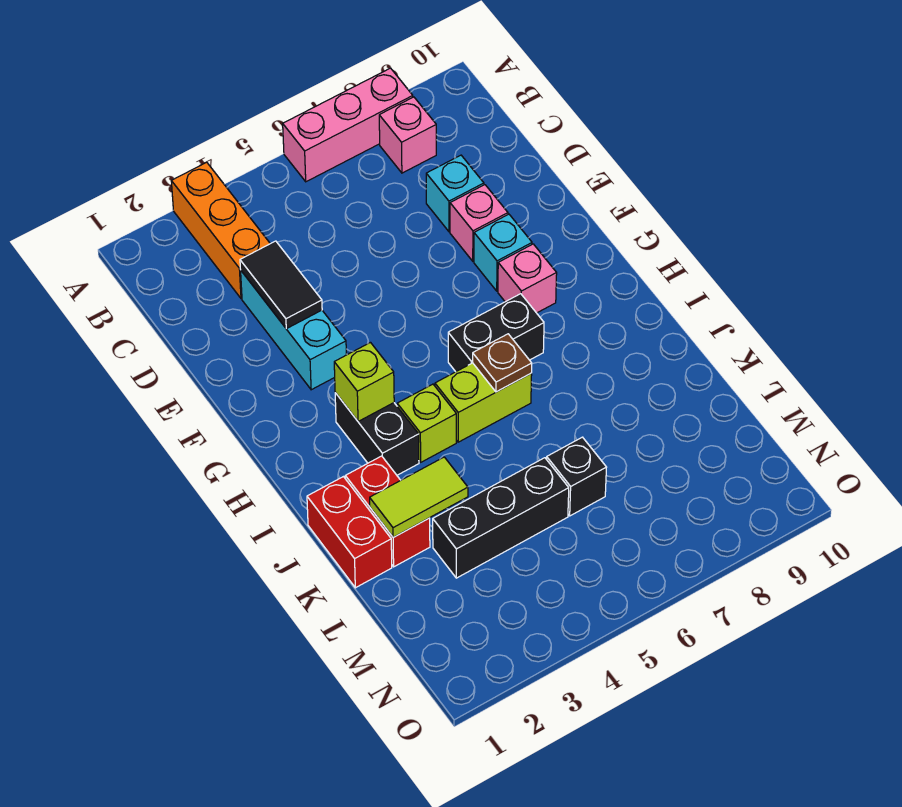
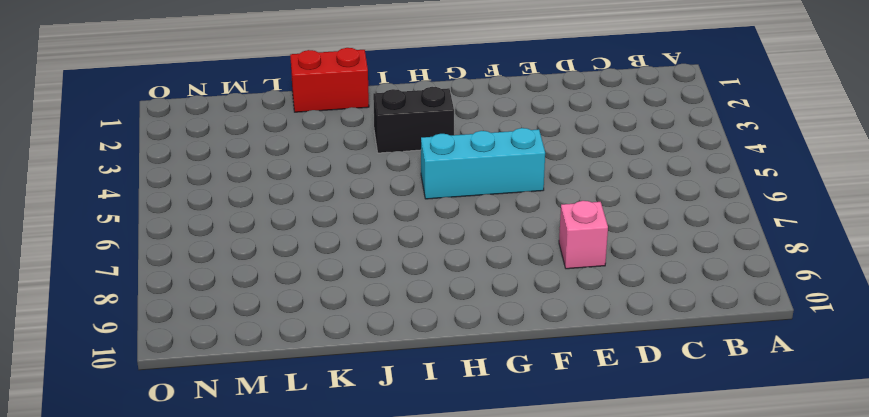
cyan 1x3 brick [421,128,545,199] -> cyan 1x3 brick moved to [241,271,346,390]
none -> orange 1x3 brick [171,162,270,299]
none -> pink 1x3 brick [283,68,413,182]
none -> pink 1x1 brick [379,97,436,173]

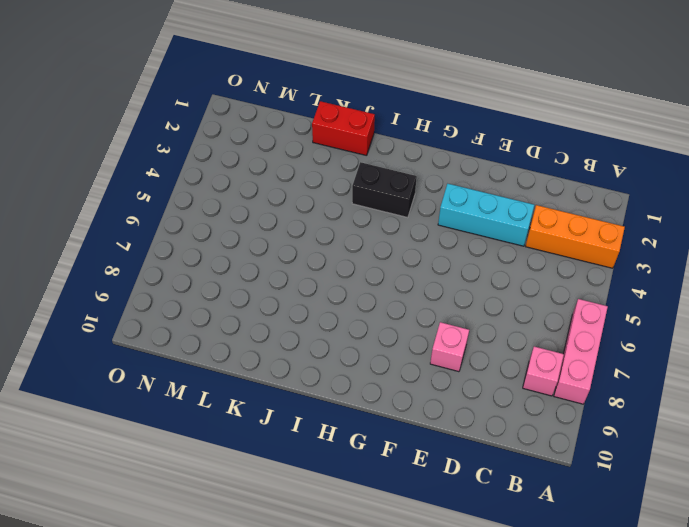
none -> cyan 1x1 brick [426,155,484,232]
none -> cyan 1x1 brick [474,214,532,291]
none -> pink 1x1 brick [498,244,557,313]

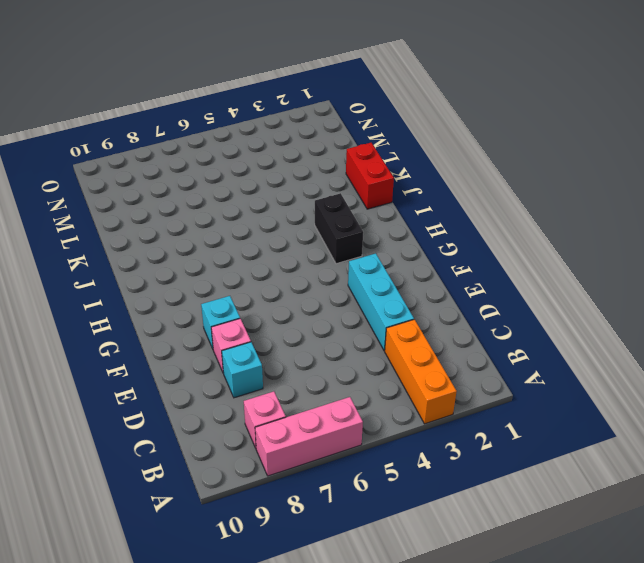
none -> pink 1x1 brick [498,244,557,313]
none -> black 1x2 brick [448,294,544,372]
none -> lime 1x1 brick [397,384,456,462]

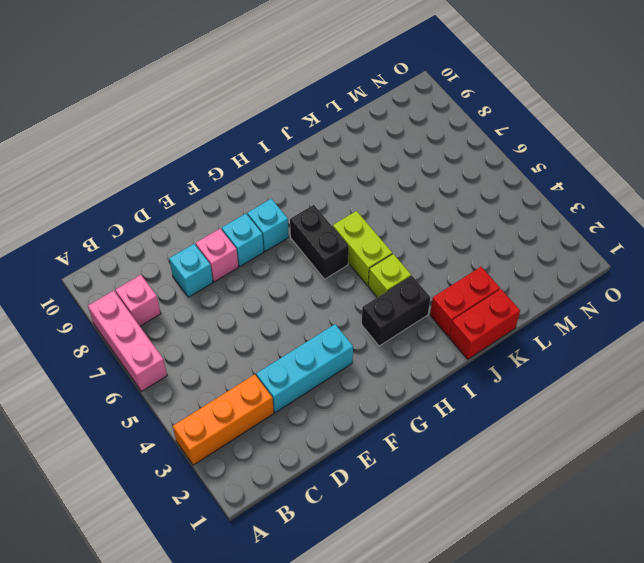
cyan 1x1 brick [247,199,289,252] -> pink 1x1 brick [498,244,557,313]
none -> black 1x3 brick [433,458,569,578]
none -> black 1x1 brick [547,437,607,516]
none -> black 1x2 tile [240,241,322,329]

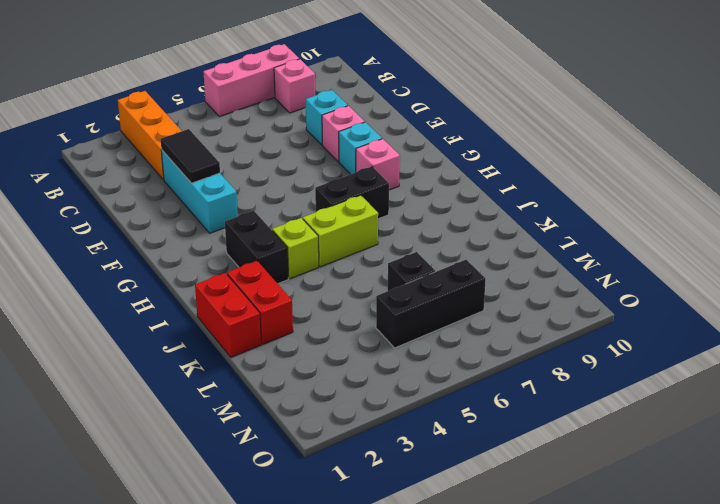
black 1x3 brick [376,260,486,348] -> black 1x3 brick moved to [433,458,569,578]
none -> lime 1x1 brick [334,343,394,421]
none -> brown 1x1 plate [473,334,532,392]
none -> lime 1x2 tile [370,457,468,537]

